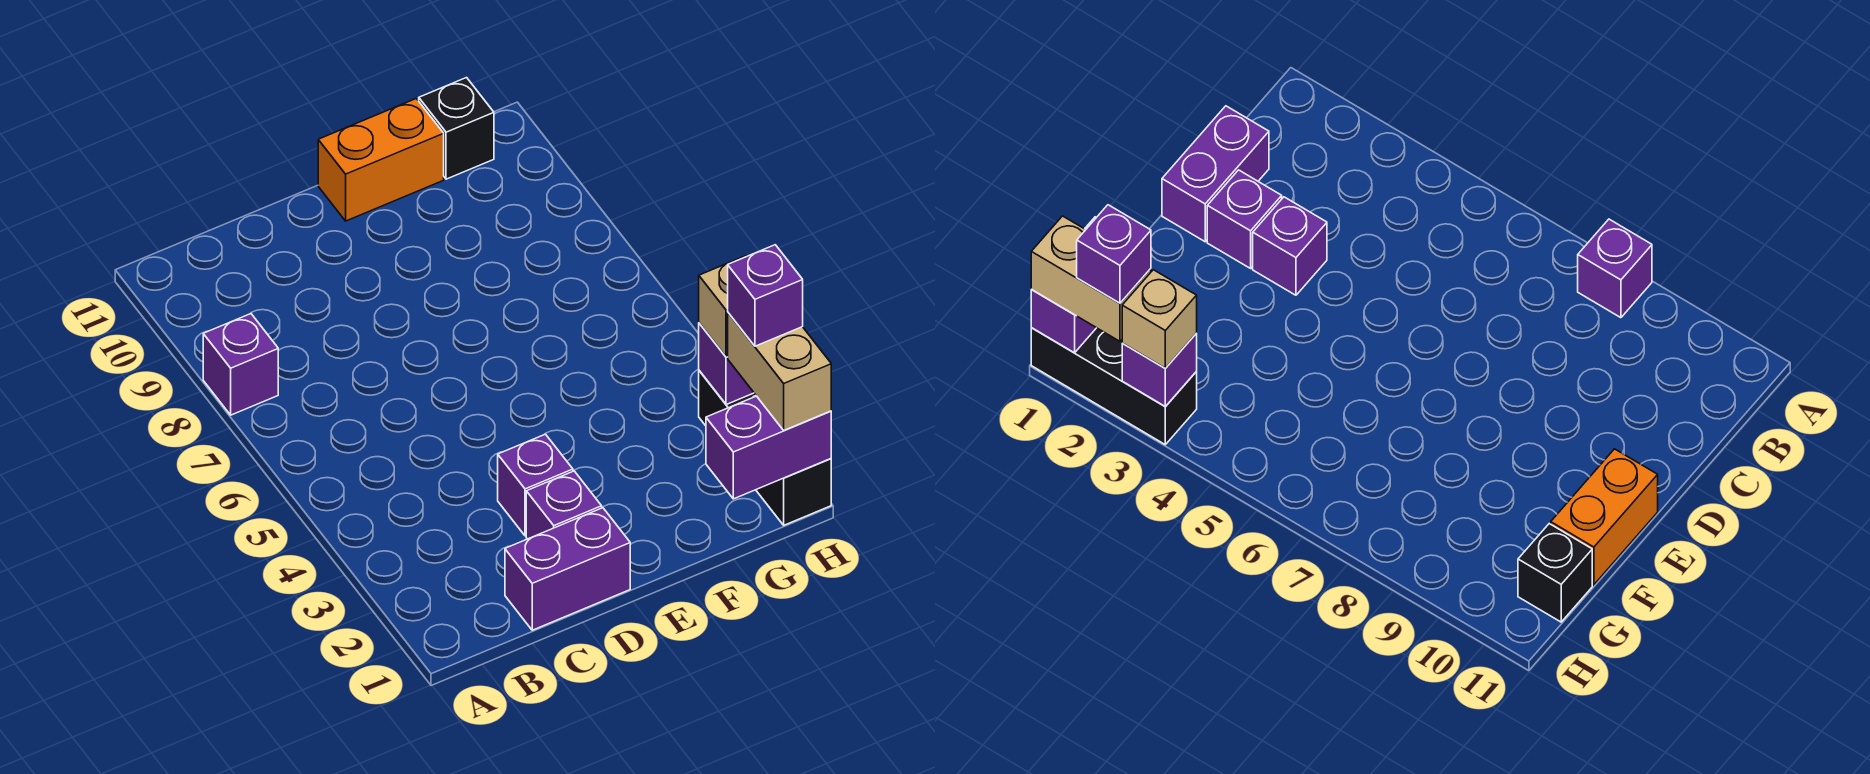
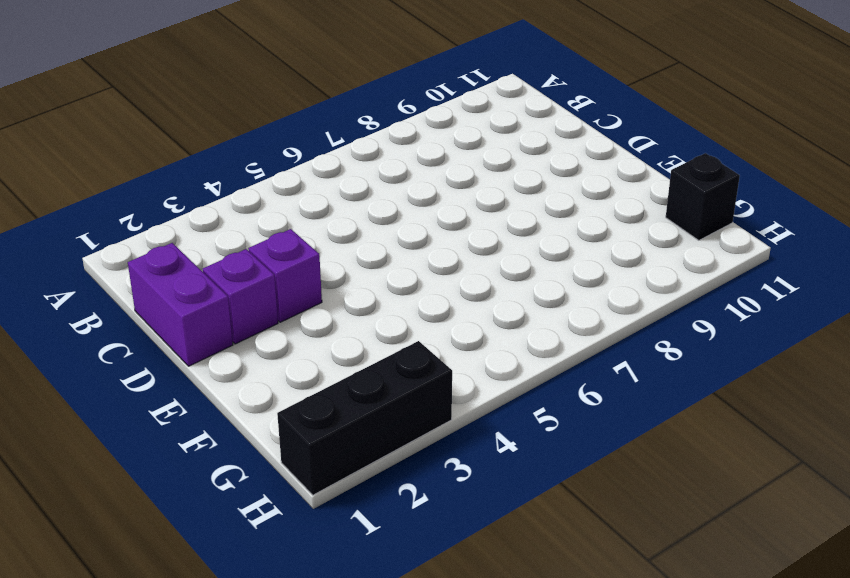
none -> purple 1x1 brick [203,314,278,415]
none -> orange 1x2 brick [318,99,444,221]
none -> purple 1x2 brick [706,396,831,499]

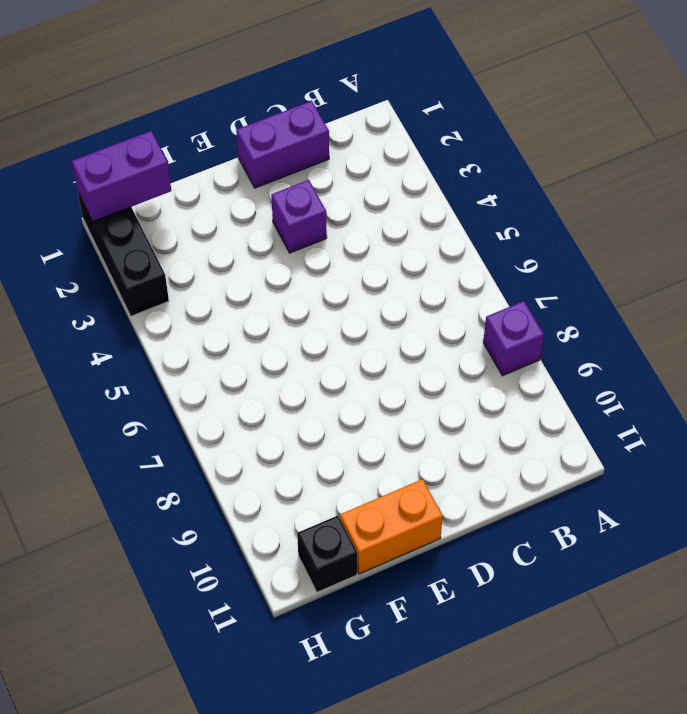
none -> purple 1x1 brick [526,471,602,539]
none -> purple 1x1 brick [699,323,754,405]
none -> tan 1x2 brick [728,313,831,430]

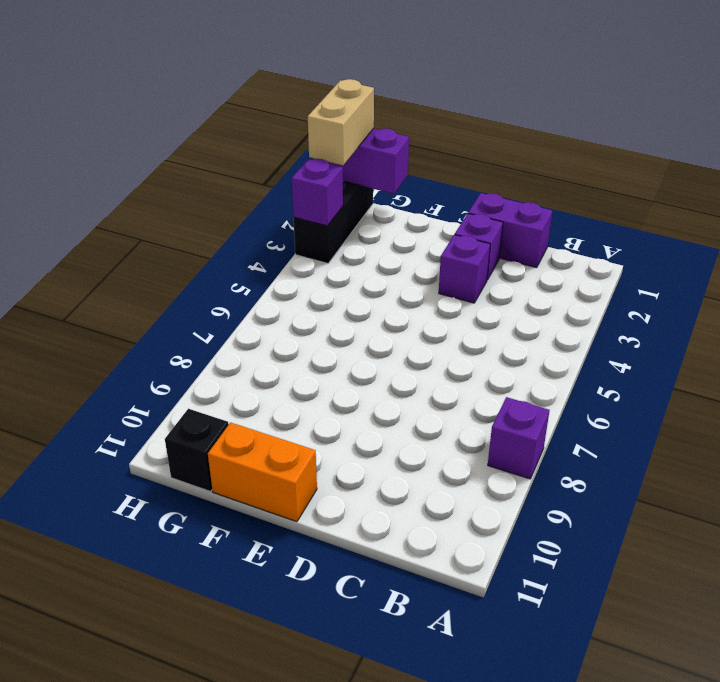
none -> tan 1x1 brick [699,256,747,357]
none -> purple 1x1 brick [728,245,803,346]

